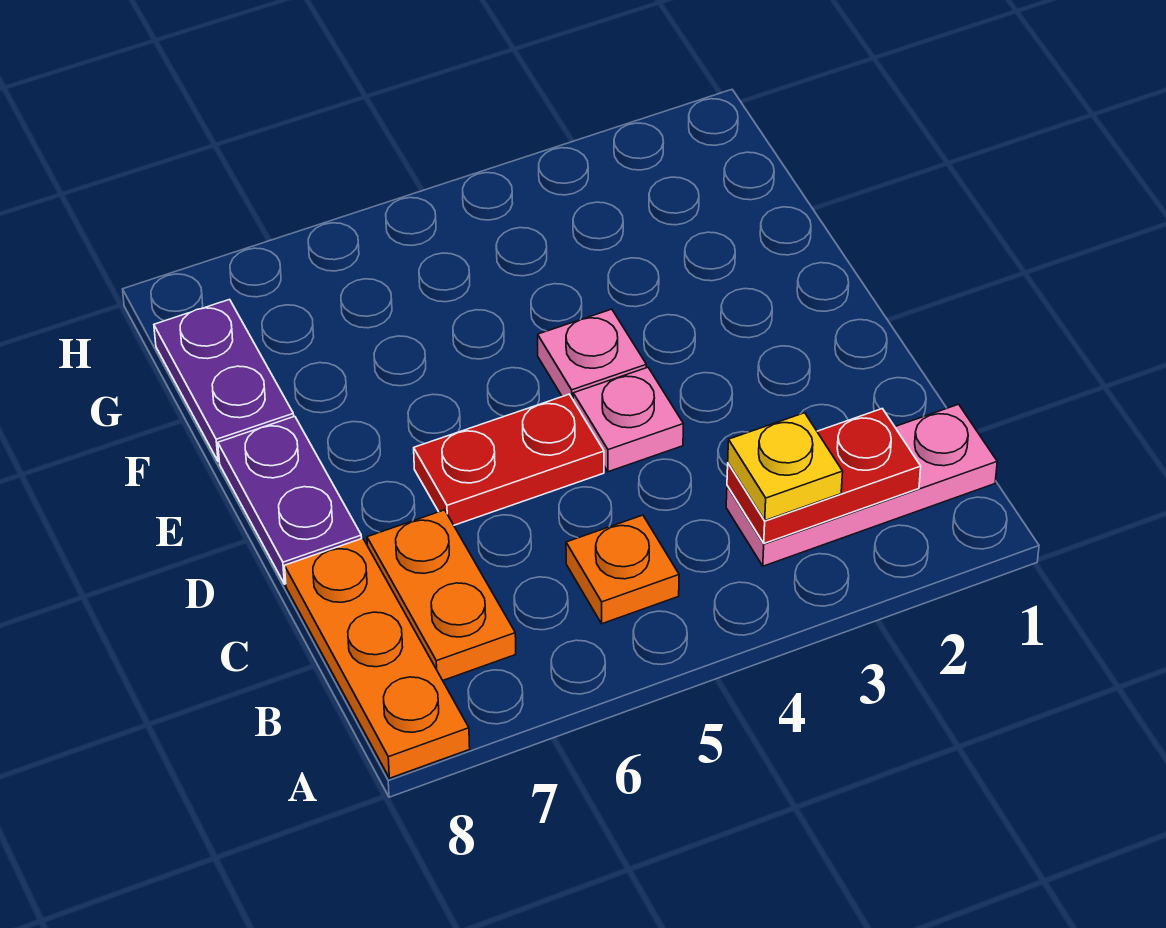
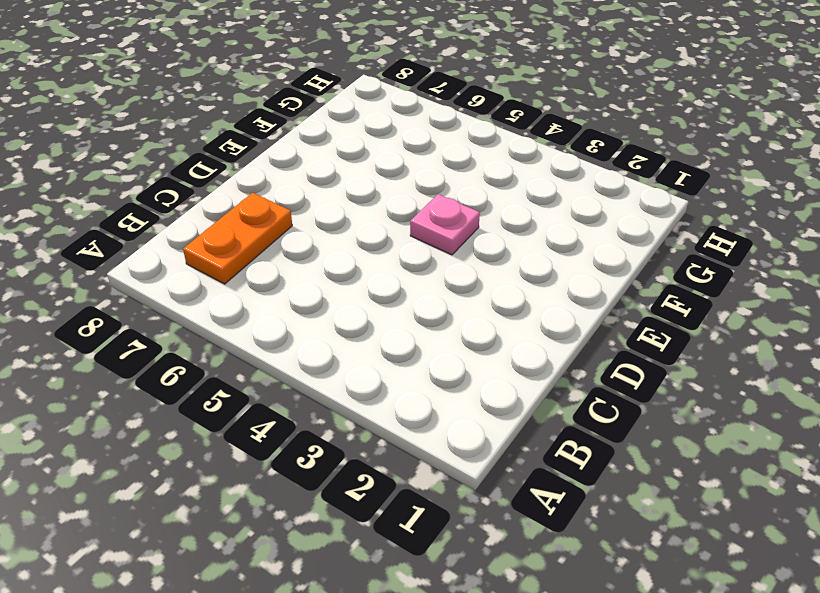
none -> orange 1x3 plate [285,538,470,778]
none -> pink 1x3 plate [726,404,997,566]

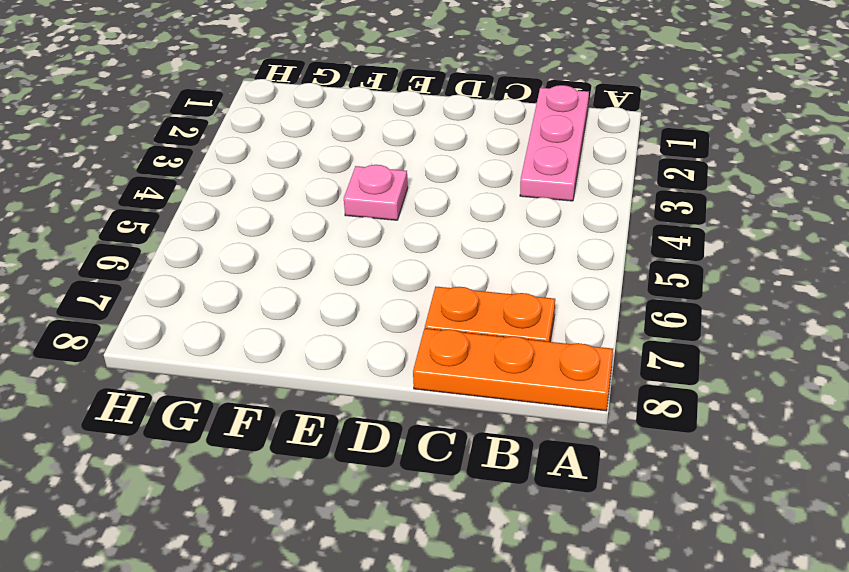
none -> orange 1x1 plate [566,515,679,624]
none -> pink 1x1 plate [573,367,683,472]

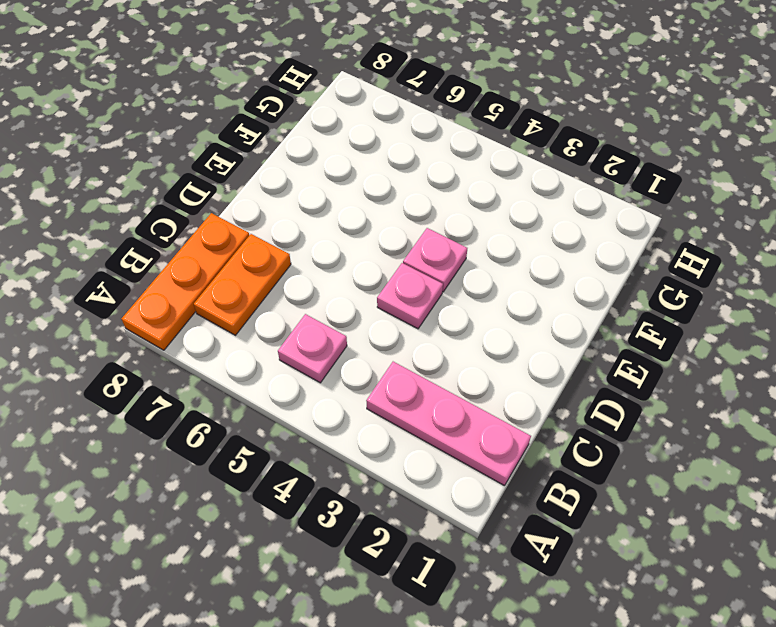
pink 1x1 plate [278,314,347,383] -> orange 1x1 plate [566,515,679,624]
none -> red 1x2 plate [414,394,604,525]
none -> purple 1x2 plate [218,416,362,584]

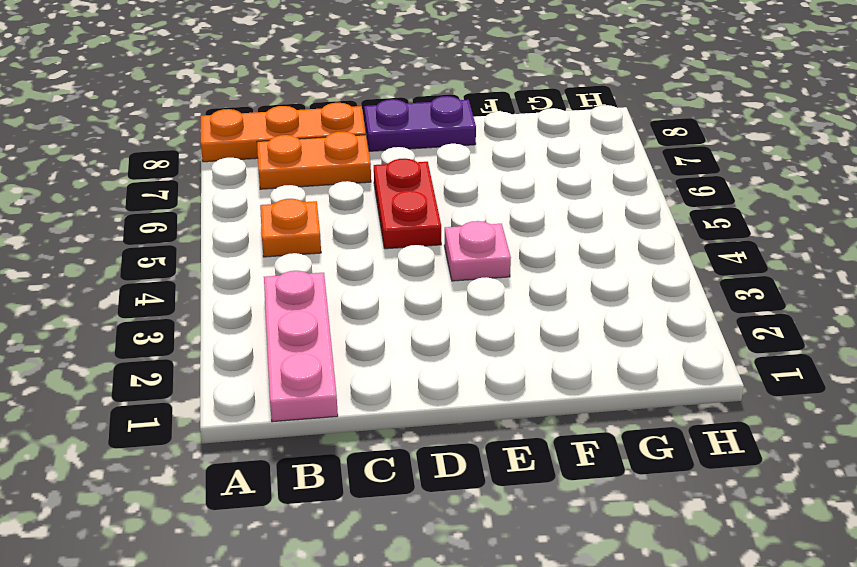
none -> pink 1x1 plate [573,367,683,472]
none -> purple 1x2 plate [154,300,294,462]

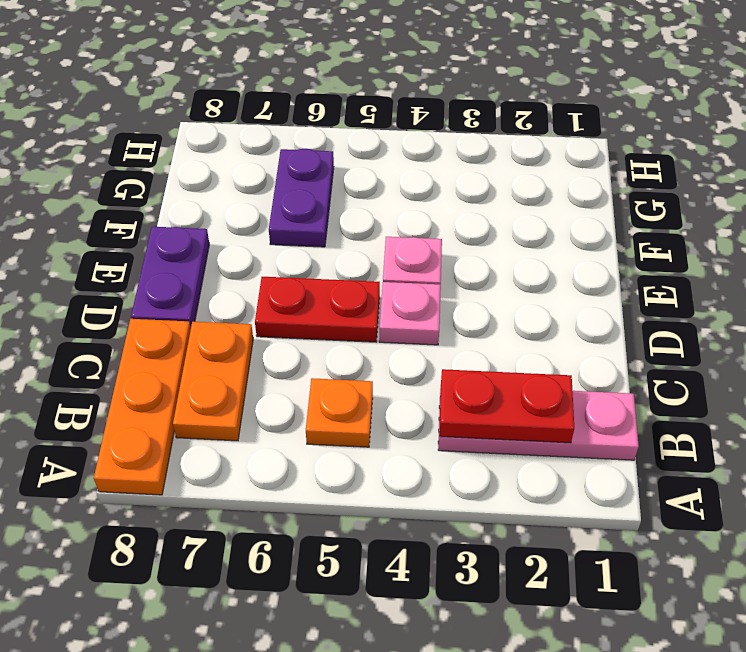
purple 1x2 plate [269,149,334,247] -> purple 1x2 plate moved to [154,300,294,462]
none -> yellow 1x1 plate [728,413,843,520]

